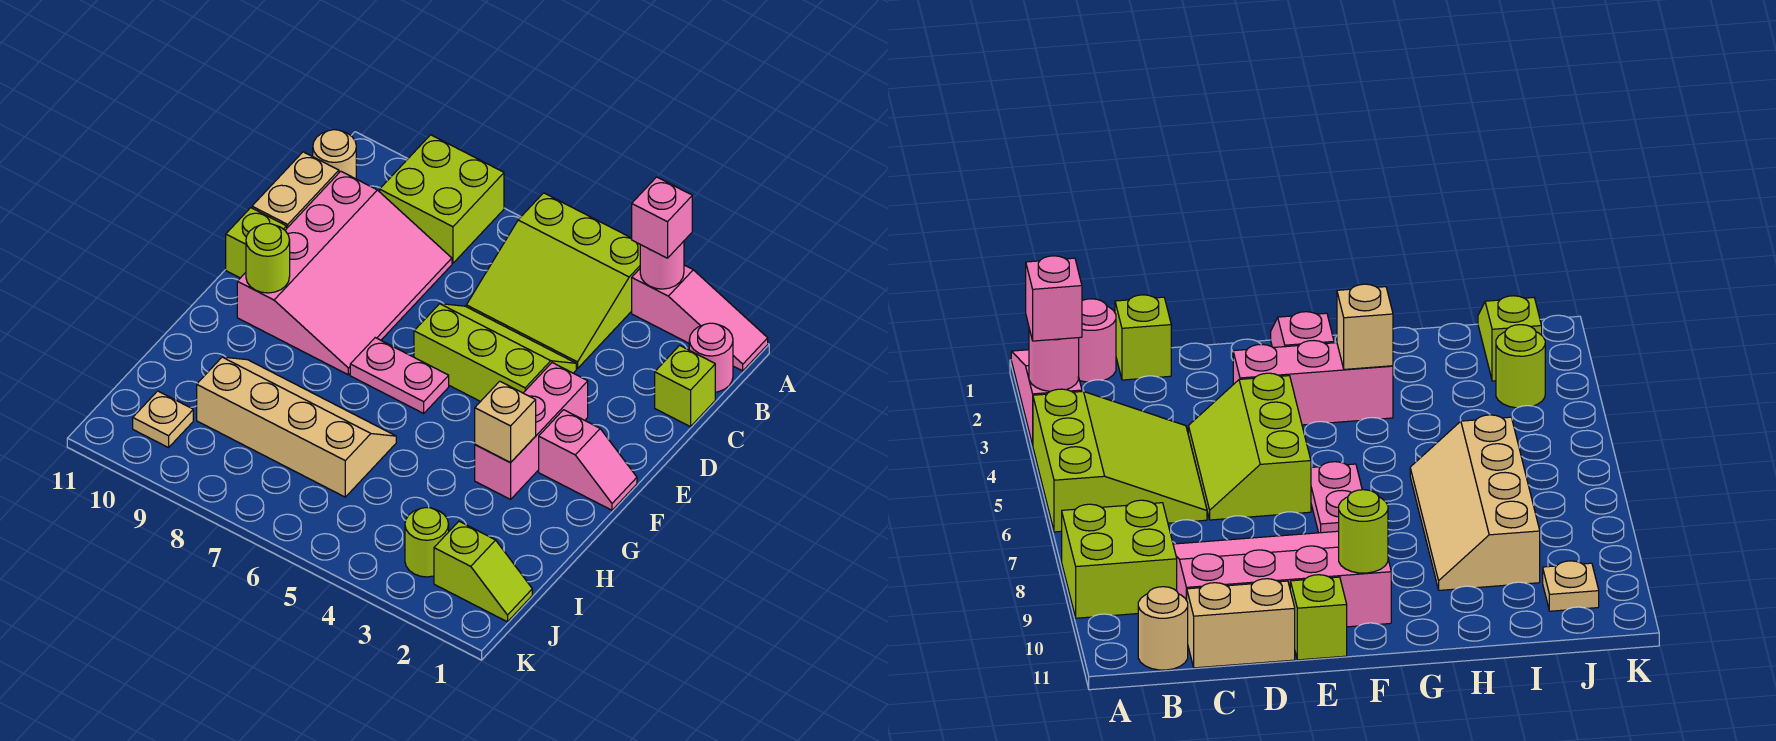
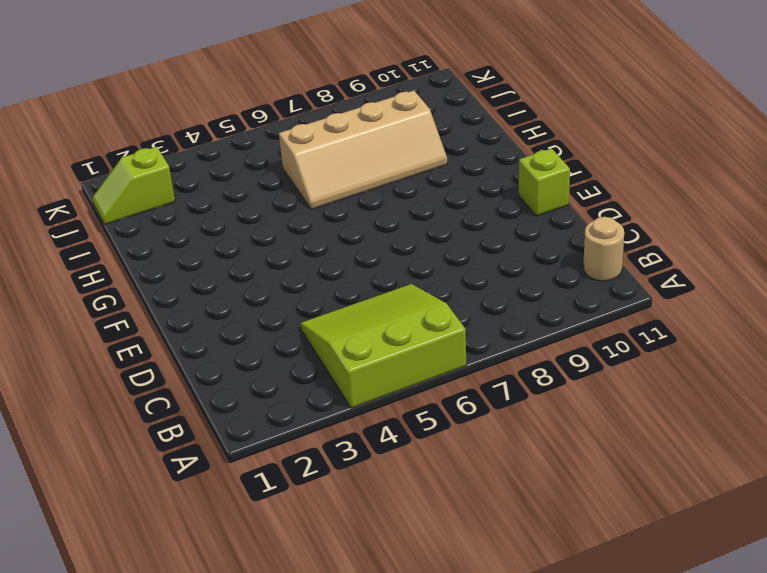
none -> pink 1x3 slope [632,265,768,371]
none -> lime 2x2 brick [380,135,504,263]
none -> pink 1x1 round brick [689,323,733,392]

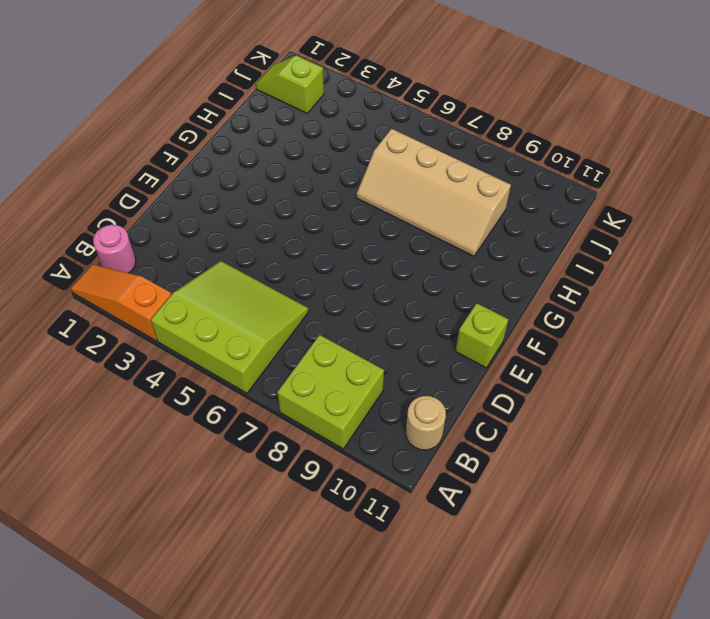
orange 1x3 slope [71,264,172,341] -> pink 1x3 slope [632,265,768,371]
none -> lime 1x1 brick [655,345,715,427]
none -> pink 3x4 slope [237,171,452,375]
none -> tan 1x2 brick [252,152,339,228]

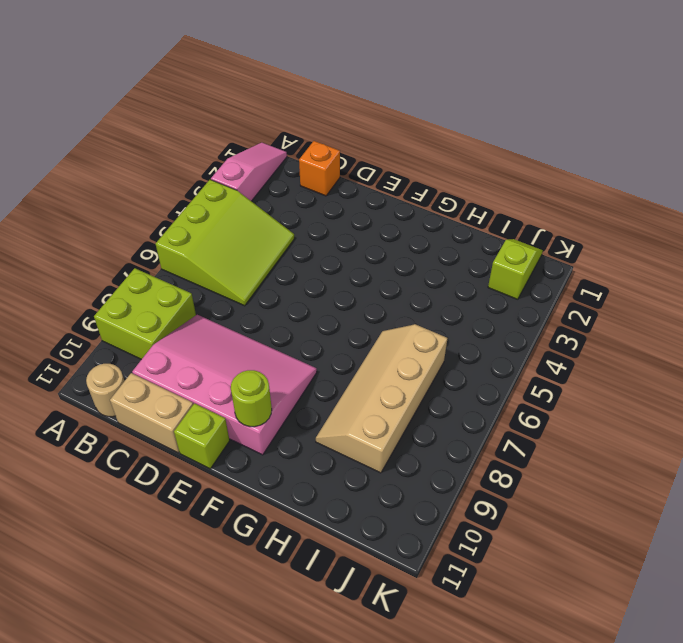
orange 1x1 brick [299,141,340,196] -> lime 1x1 brick [655,345,715,427]
none -> pink 1x1 round brick [689,323,733,392]
none -> lime 2x3 slope [414,304,576,402]
none -> pink 1x3 brick [475,363,588,499]

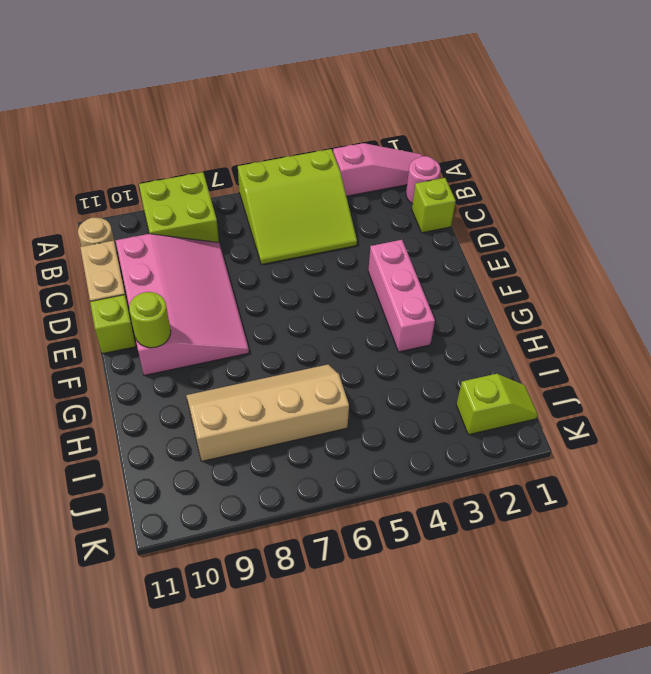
none -> lime 2x3 slope [414,304,576,402]
none -> pink 1x2 slope [539,410,637,510]
none -> pink 1x2 plate [350,338,449,413]

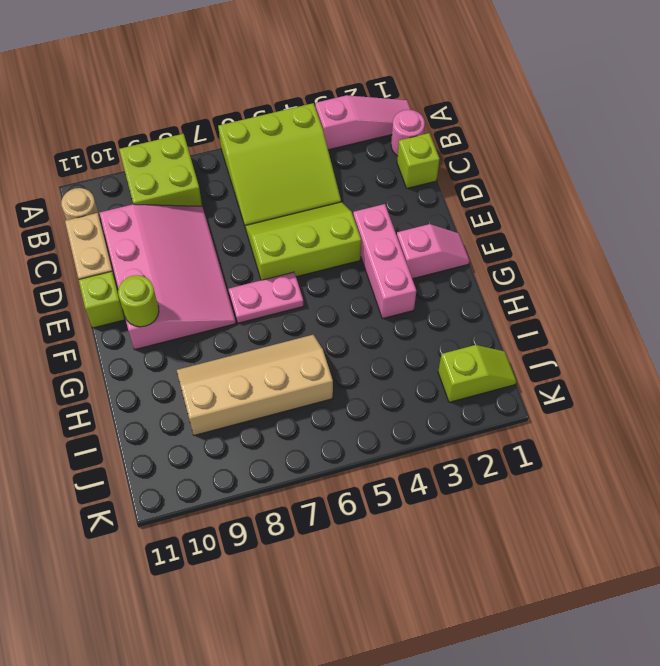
none -> lime 1x1 round brick [405,508,449,577]
none -> tan 1x1 plate [133,391,193,448]
none -> pink 1x1 round brick [640,241,684,289]

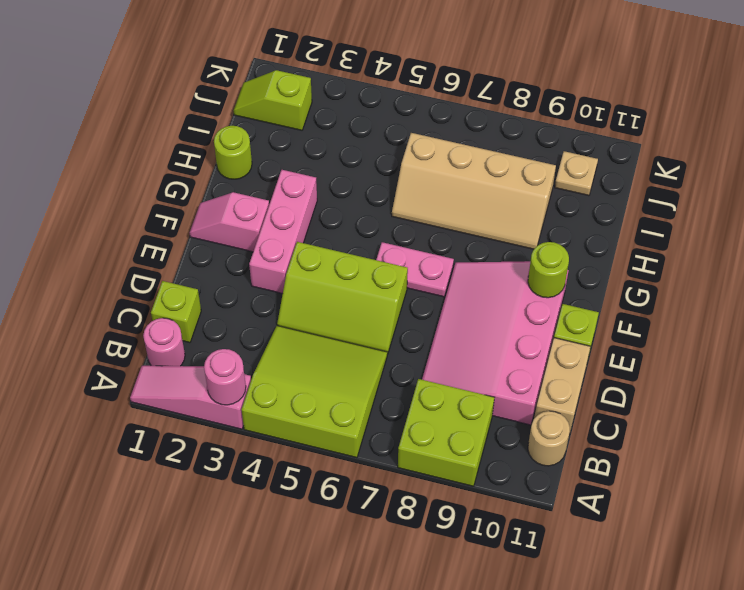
lime 1x1 round brick [214,126,252,179] -> lime 1x1 round brick moved to [405,508,449,577]
none -> tan 1x1 brick [475,381,536,462]
none -> pink 1x1 brick [632,177,692,258]

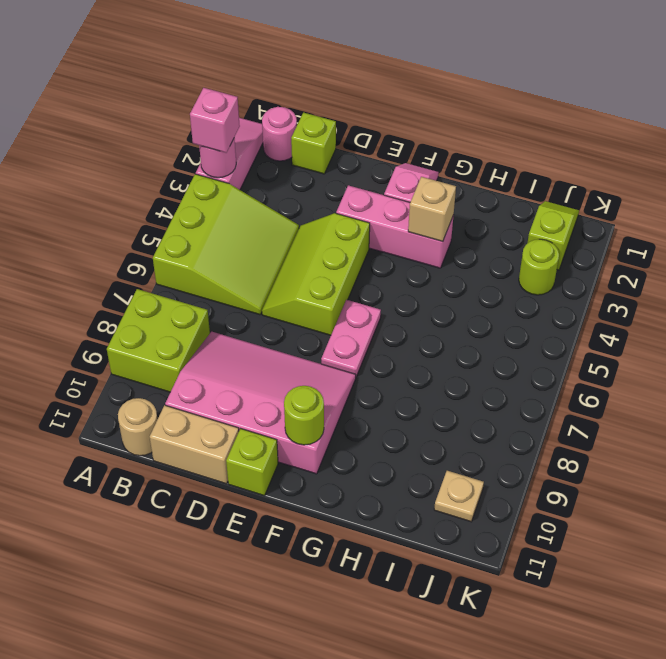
none -> tan 2x4 slope [197,357,396,497]

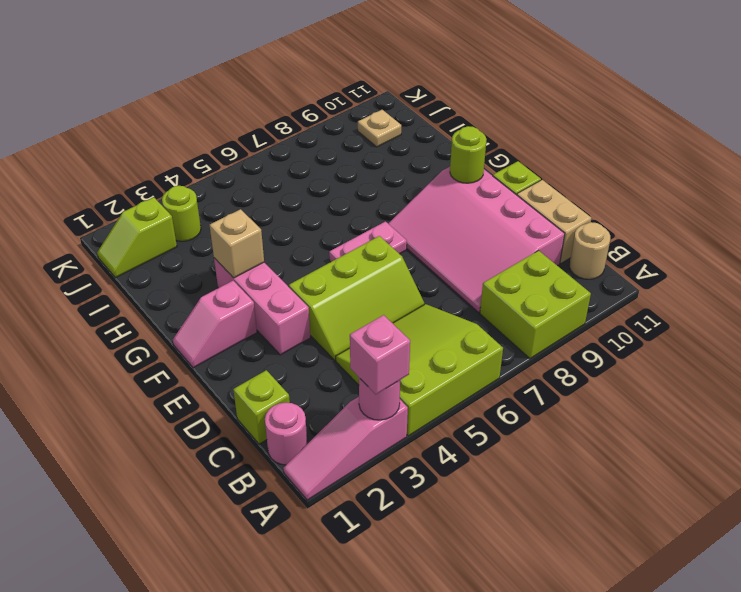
none -> tan 2x4 slope [197,357,396,497]

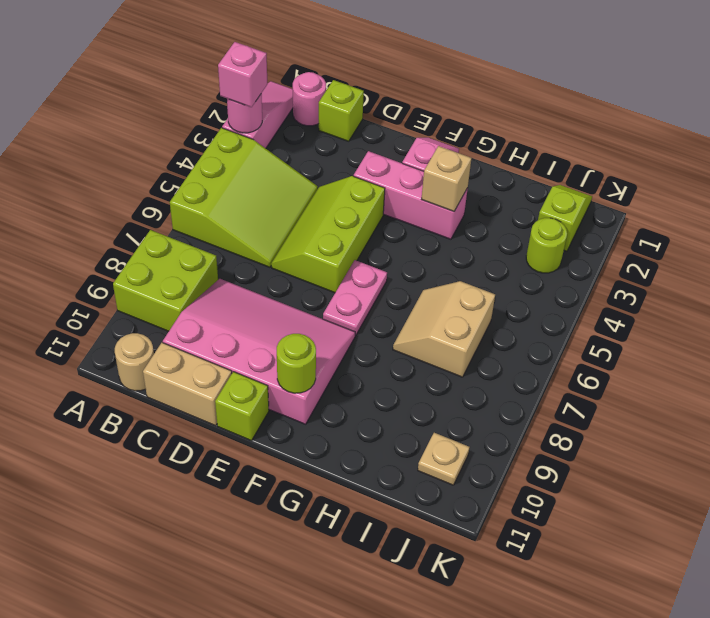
tan 2x2 slope [393,281,495,377] -> tan 2x4 slope [197,357,396,497]

